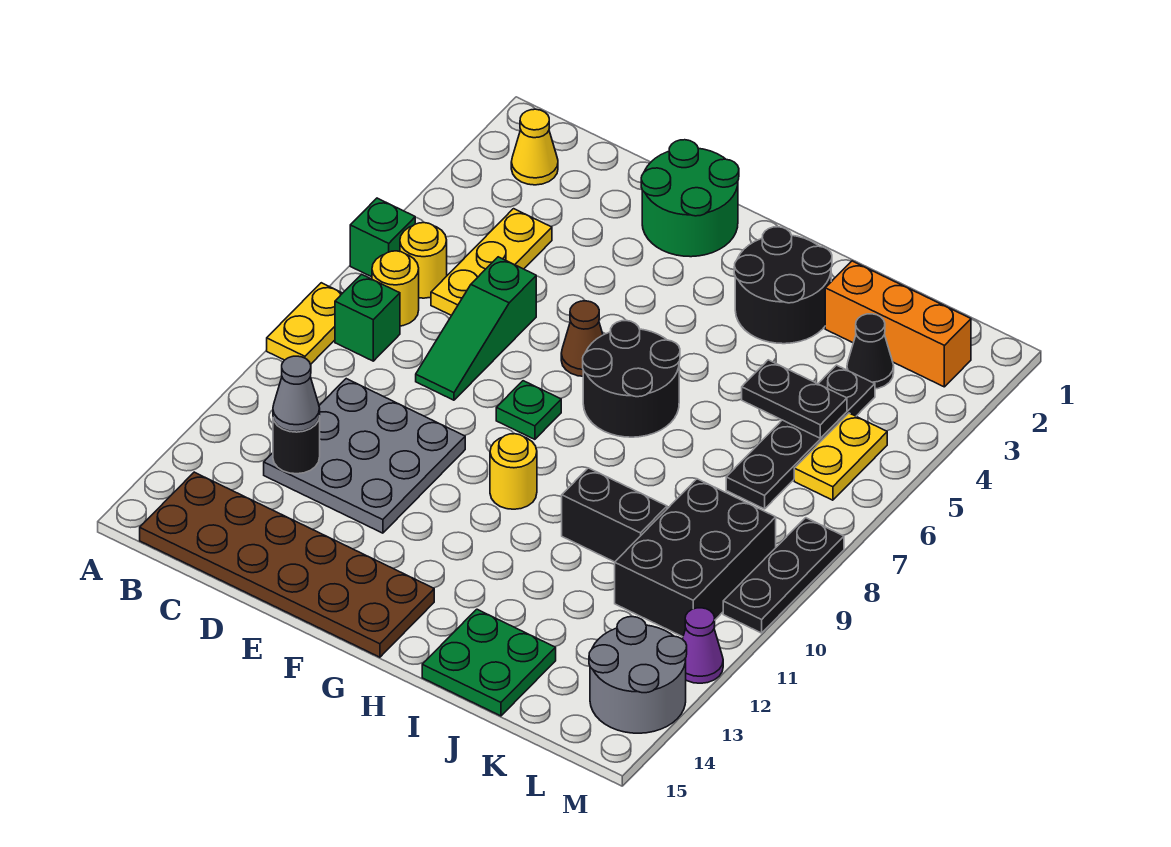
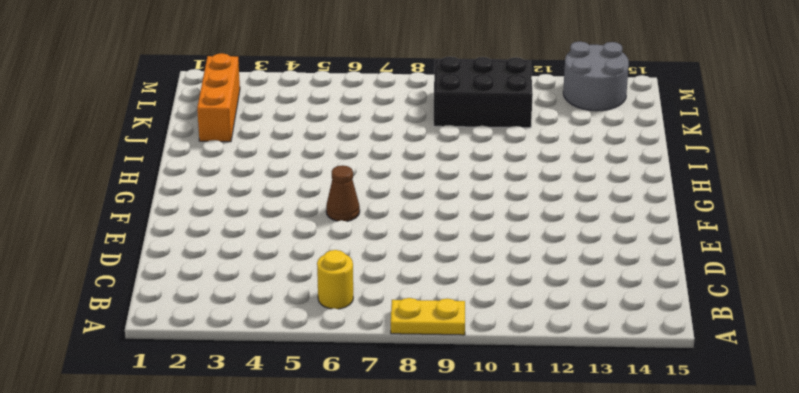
none -> green 1x1 brick [350,198,415,277]
none -> yellow 1x1 cone [511,109,558,185]
none -> yellow 1x1 round brick [372,251,419,326]

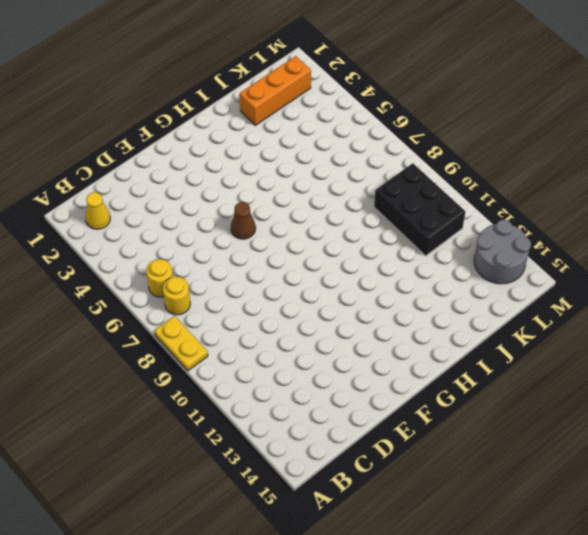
none -> green 1x1 brick [350,198,415,277]
none -> green 1x1 brick [335,274,400,361]
none -> brown 2x6 plate [140,472,434,657]

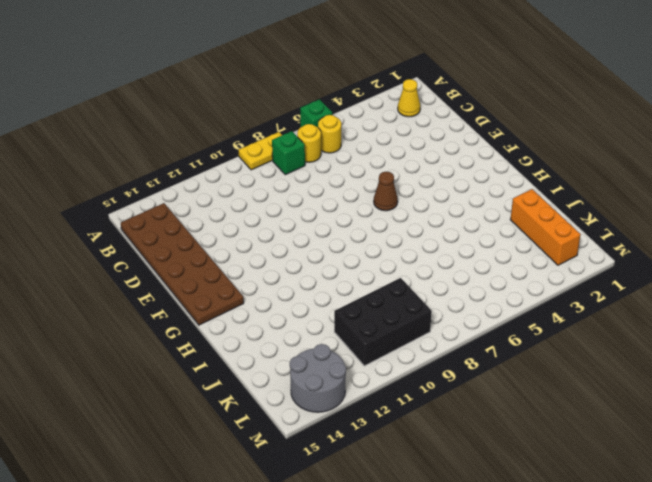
none -> yellow 1x3 plate [431,209,552,316]
none -> grey 3x3 plate [264,379,465,533]
none -> green 1x3 slope [416,257,536,400]

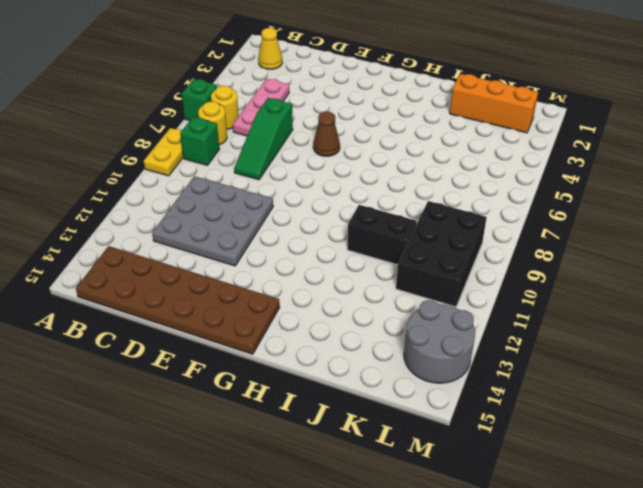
pink 1x3 plate [233,79,289,136] -> yellow 1x3 plate [431,209,552,316]
none -> green 2x2 round brick [641,140,739,257]
none -> green 1x1 plate [496,381,561,439]
none -> black 2x2 round brick [583,321,680,437]

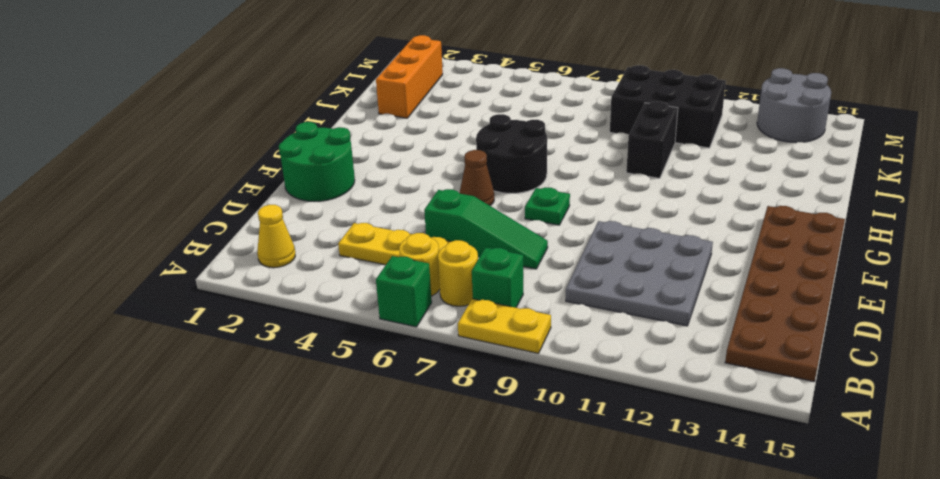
none -> yellow 1x1 round brick [490,434,537,509]
none -> black 2x2 round brick [734,227,832,344]
none -> green 2x2 plate [422,609,556,716]

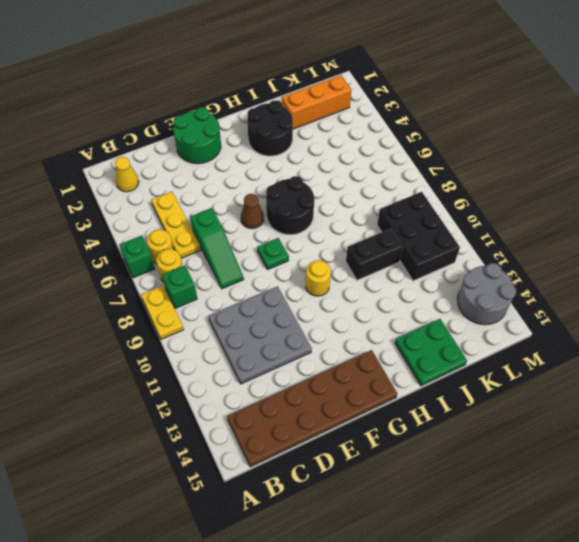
none -> black 1x1 cone [847,314,894,389]
none -> black 1x4 plate [726,365,875,509]
none -> yellow 1x2 plate [794,413,887,500]

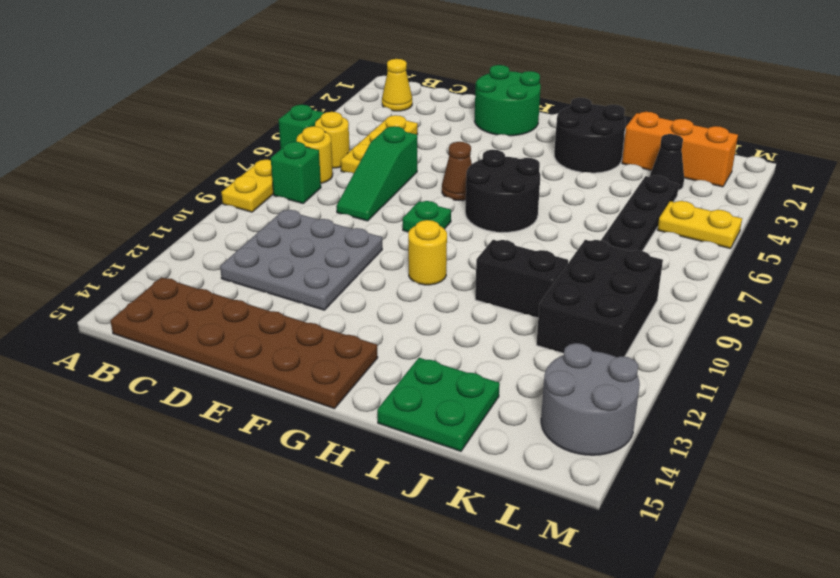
yellow 1x2 plate [658,201,742,249] -> yellow 1x2 plate turned to [794,413,887,500]
none -> black 1x3 plate [723,518,844,633]
none -> purple 1x1 cone [683,608,723,683]
none -> black 1x1 round brick [273,416,320,474]

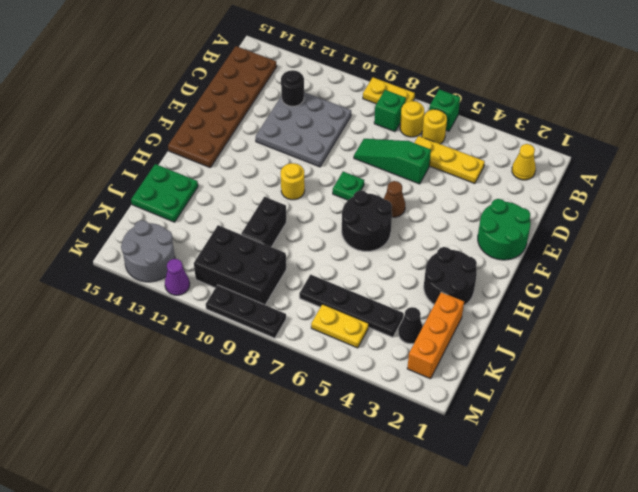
none -> black 1x2 plate [742,360,847,438]
none -> grey 1x1 cone [273,356,320,432]

